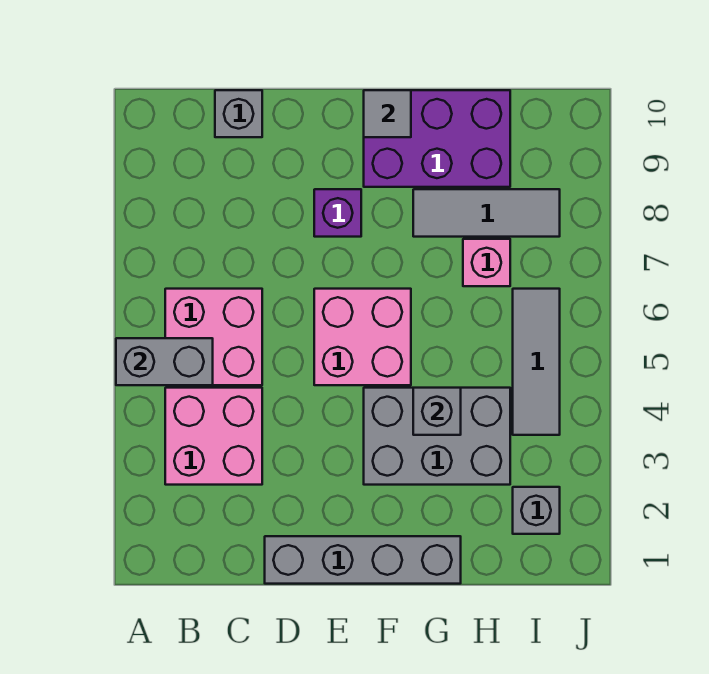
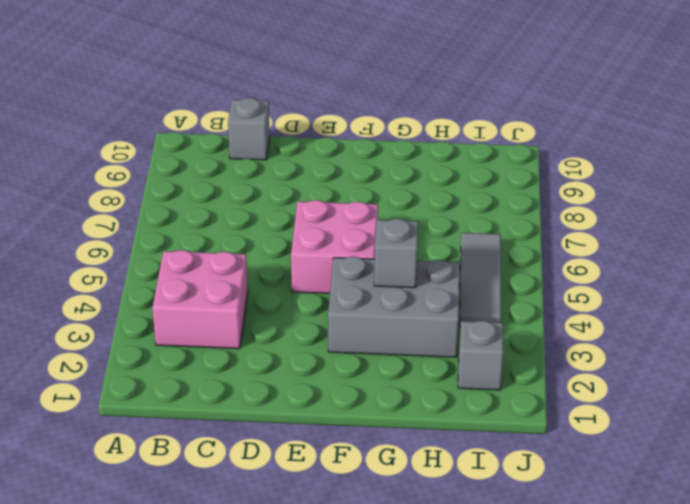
none -> pink 2x2 brick [165,289,262,385]
none -> grey 1x4 brick [265,536,461,584]
none -> purple 1x1 brick [314,189,361,237]

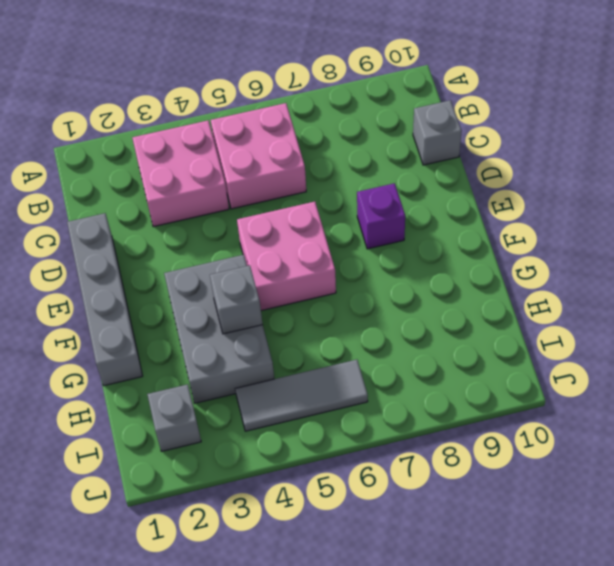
none -> purple 2x3 brick [364,90,510,187]
none -> grey 1x3 tile [413,189,560,237]
none -> pink 1x1 brick [463,239,510,286]

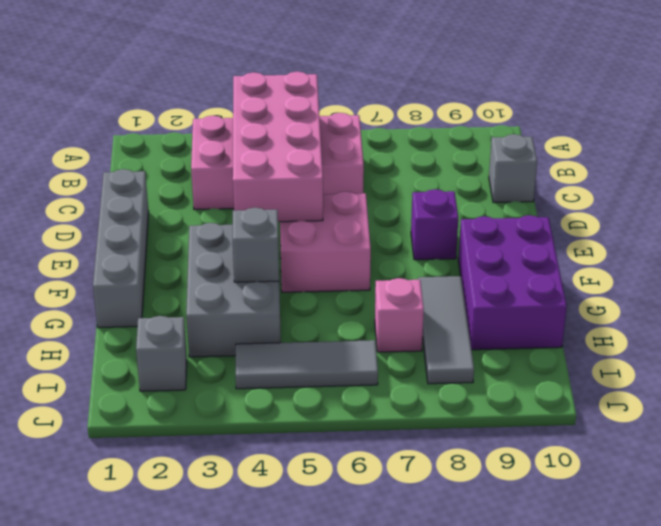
pink 2x4 brick [233,72,323,222] -> grey 1x2 brick [116,338,213,385]
none -> grey 1x1 tile [364,90,411,137]

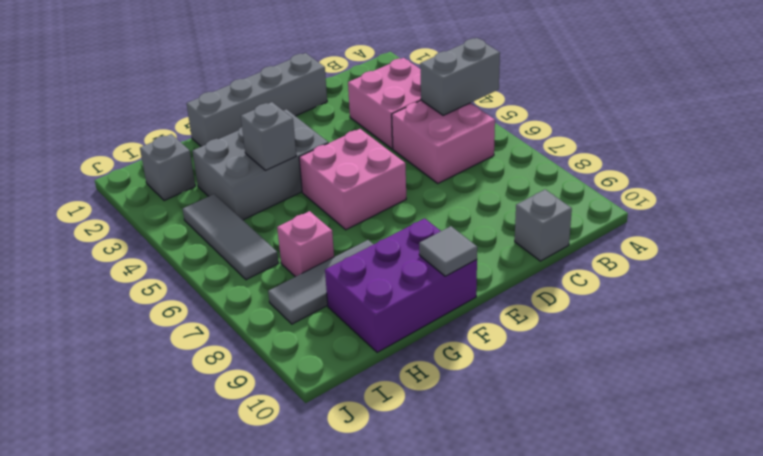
none -> purple 1x1 brick [314,189,361,237]

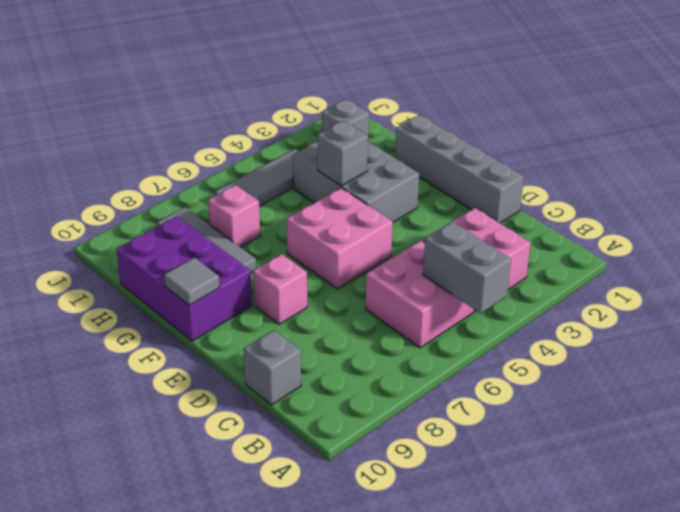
pink 1x1 brick [253,254,307,324] -> purple 1x1 brick [314,189,361,237]

